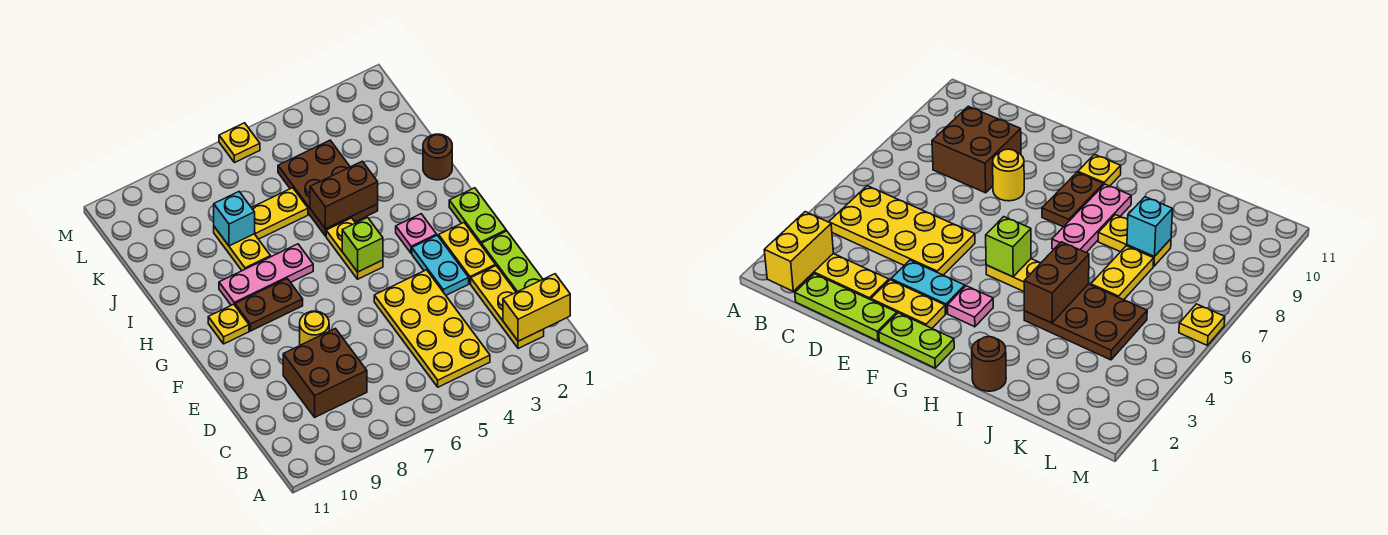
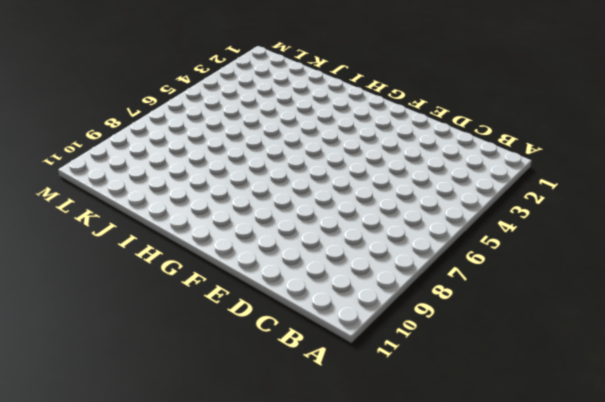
none -> yellow 1x3 plate [471,266,544,349]
none -> yellow 2x4 plate [374,270,490,387]
none -> lime 1x3 plate [481,231,543,292]

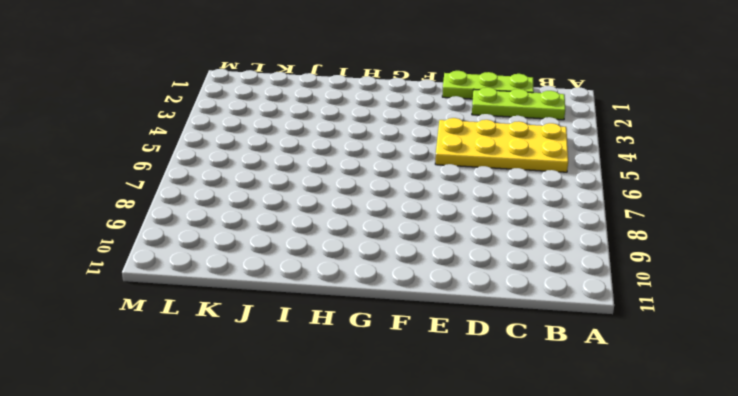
lime 1x3 plate [472,87,565,120] -> yellow 1x3 plate [471,266,544,349]
none -> brown 2x2 brick [283,328,367,417]
none -> yellow 1x2 plate [439,223,495,284]
none -> cyan 1x2 plate [412,235,469,295]

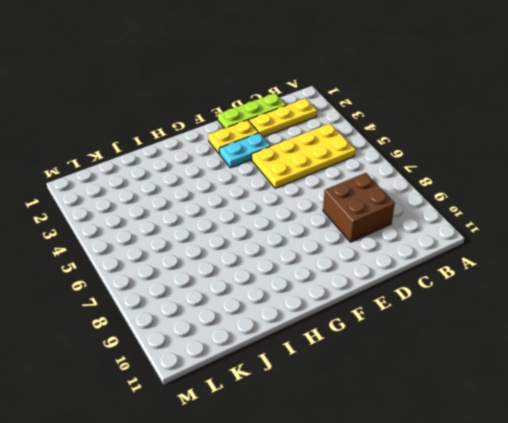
none -> yellow 1x1 round brick [300,311,329,345]
none -> lime 1x2 plate [449,188,506,244]
none -> pink 1x1 plate [396,214,437,253]

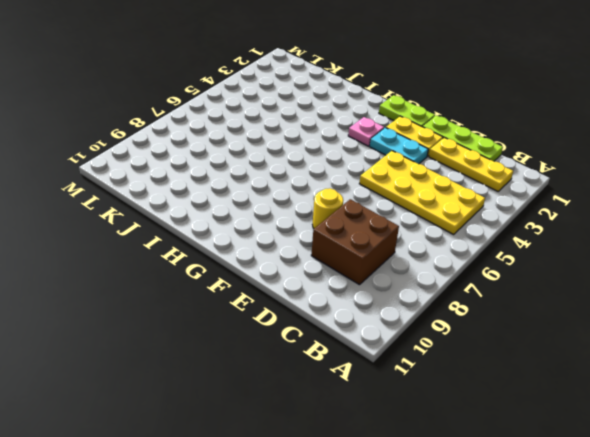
none -> yellow 1x2 plate [326,218,383,279]
none -> brown 1x2 plate [235,279,303,331]
none -> yellow 1x1 plate [208,304,249,344]

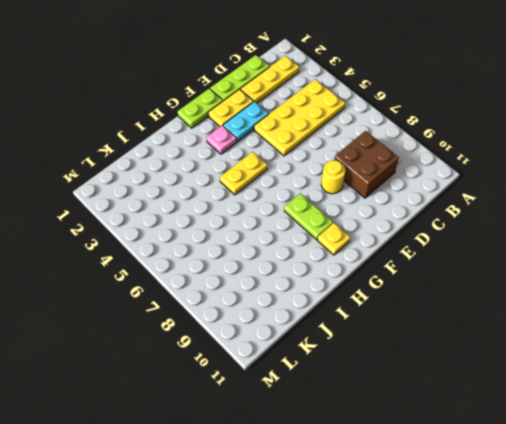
lime 1x2 plate [284,194,333,240] -> brown 1x2 plate [235,279,303,331]
none -> pink 1x3 plate [219,244,313,305]
none -> brown 1x1 round brick [423,134,452,180]
none -> brown 2x3 plate [278,140,378,236]

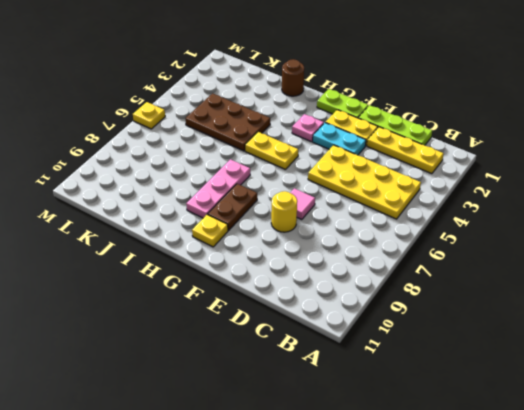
pink 1x1 tile [290,188,315,220] -> none
none -> brown 2x2 brick [283,328,367,417]
none -> yellow 1x2 plate [214,227,271,271]
none -> yellow 1x2 plate [252,188,308,239]

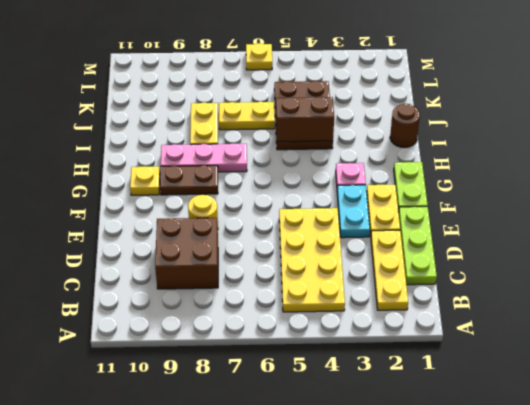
none -> yellow 1x2 plate [326,218,383,279]
none -> yellow 1x2 brick [503,274,570,341]
none -> lime 1x1 brick [342,217,383,272]

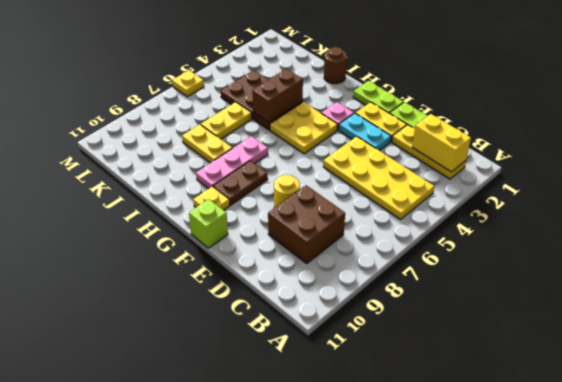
yellow 1x2 brick [412,114,471,172] -> yellow 1x2 brick turned to [503,274,570,341]
lime 1x1 brick [189,199,228,248] -> lime 1x1 brick moved to [342,217,383,272]
yellow 2x2 plate [270,102,338,154] -> yellow 1x2 plate [326,218,383,279]
none -> cyan 1x1 brick [214,192,255,246]

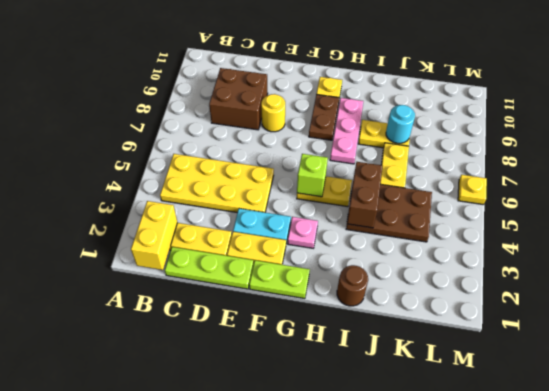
cyan 1x1 round brick [386,105,415,143] -> cyan 1x1 brick [214,192,255,246]

